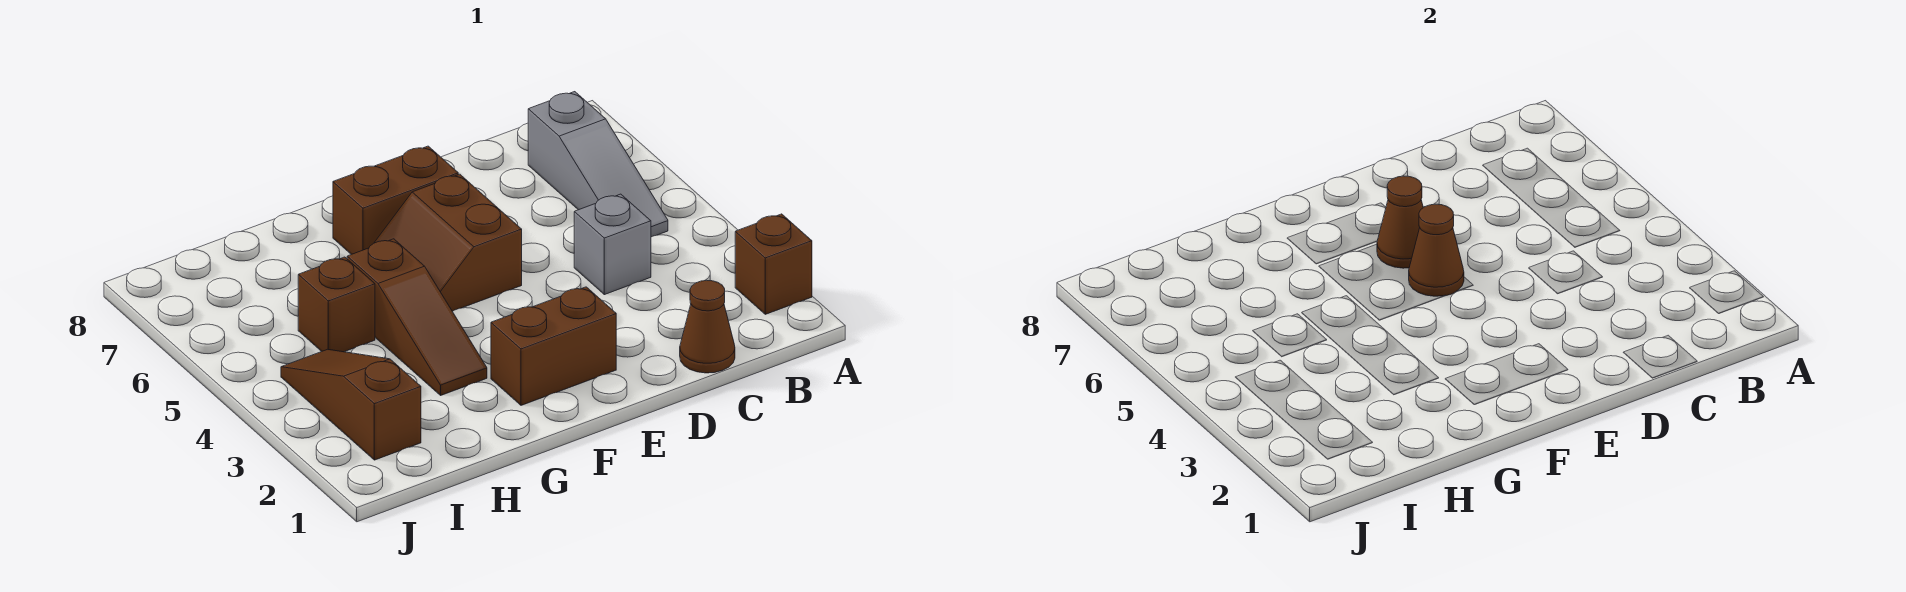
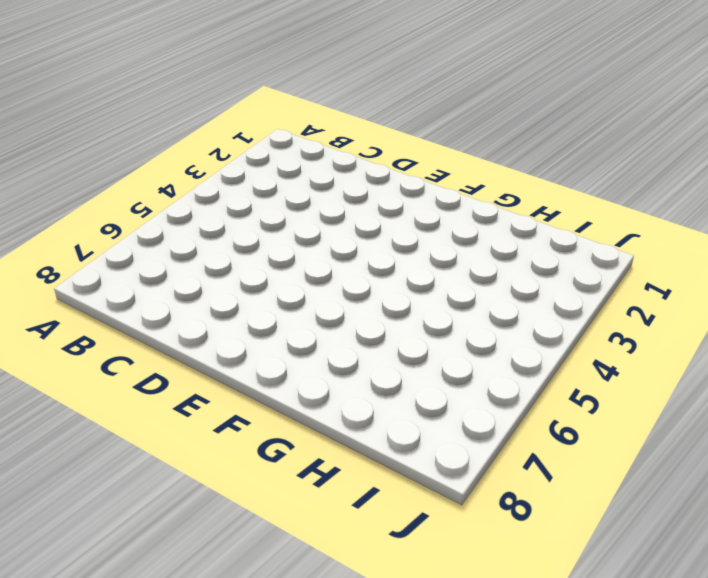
none -> brown 1x1 brick [735,214,812,314]
none -> grey 1x3 slope [528,92,668,237]
none -> brown 1x1 cone [680,280,735,373]

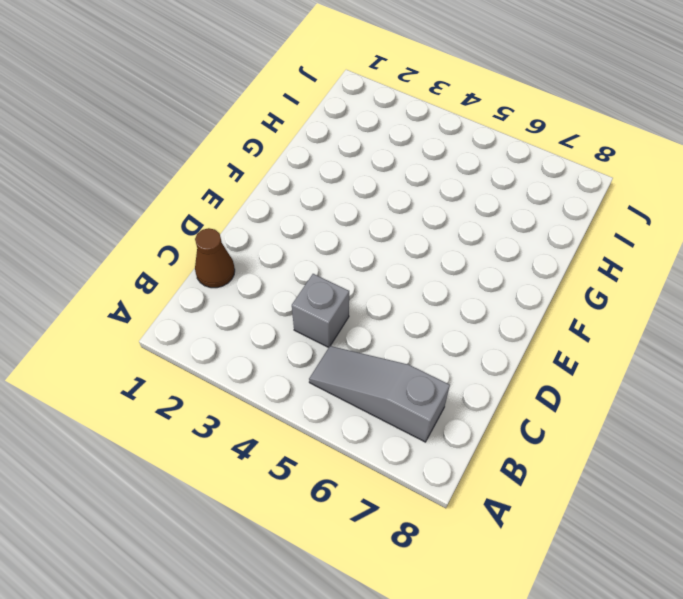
none -> brown 1x1 brick [735,214,812,314]
none -> brown 1x2 brick [491,287,616,405]
none -> brown 2x2 slope [374,174,522,311]

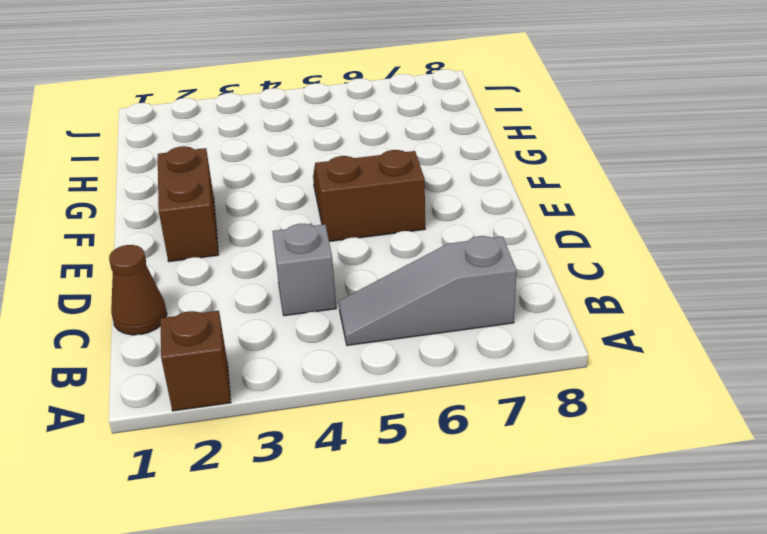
none -> brown 1x2 brick [333,146,458,255]
none -> brown 1x3 slope [347,239,487,395]
none -> brown 1x1 brick [298,257,375,352]

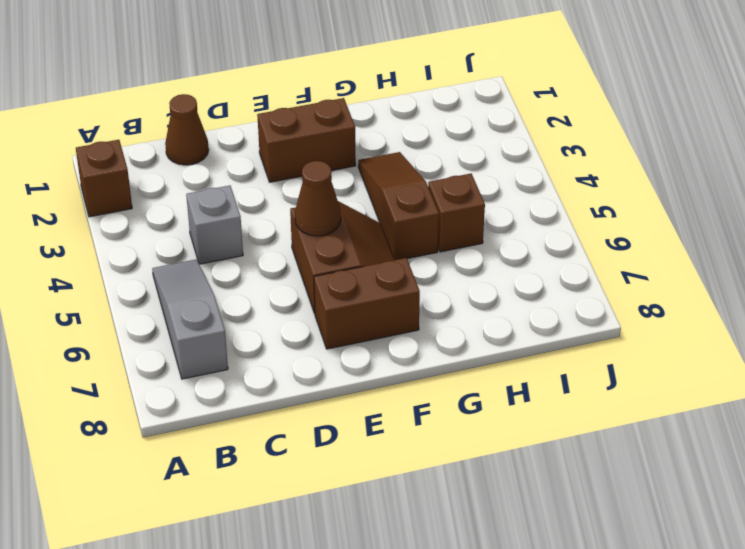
none -> brown 1x3 slope [281,349,421,460]
none -> brown 1x1 cone [1377,176,1423,268]

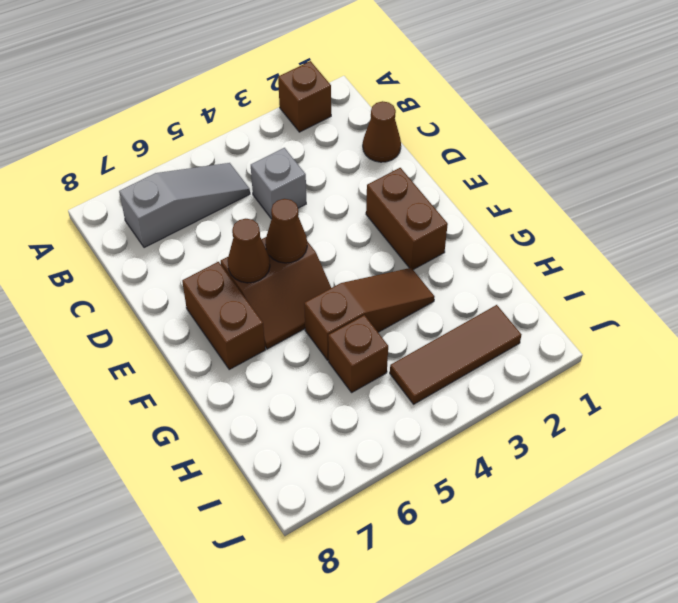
brown 1x3 tile [390,305,521,404] -> brown 1x3 slope [281,349,421,460]

